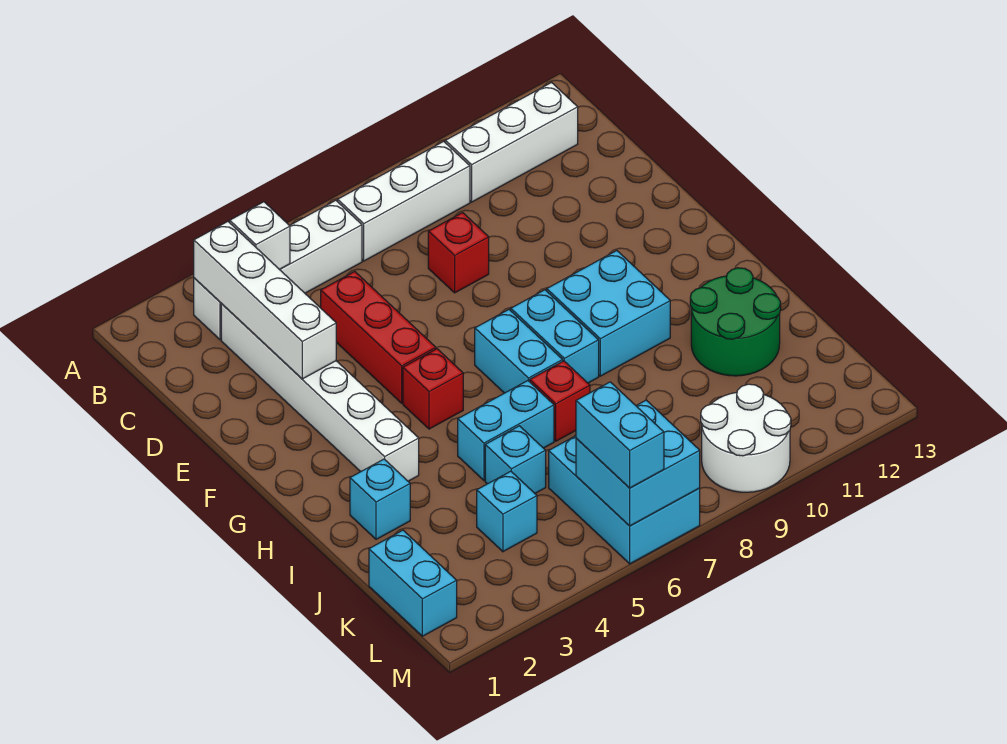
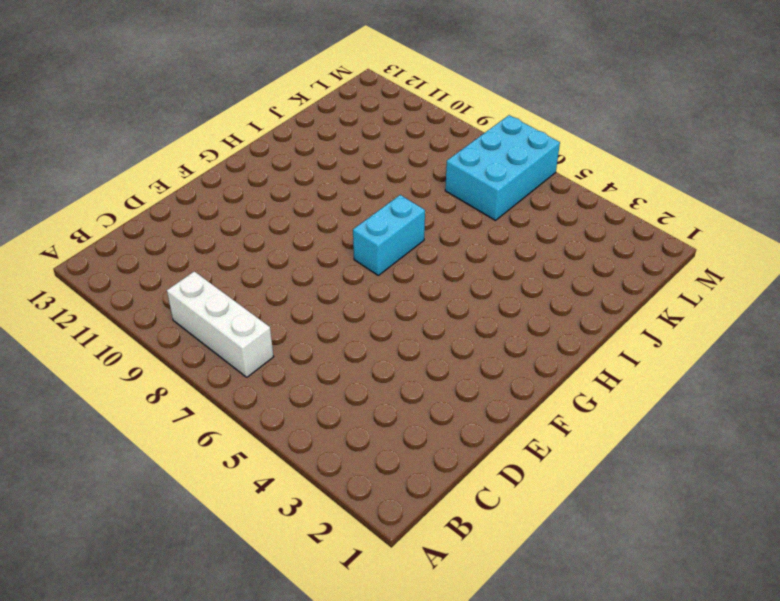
none -> white 1x4 brick [194,200,362,340]
none -> white 1x3 brick [445,83,578,202]
none -> white 1x6 brick [221,304,419,481]

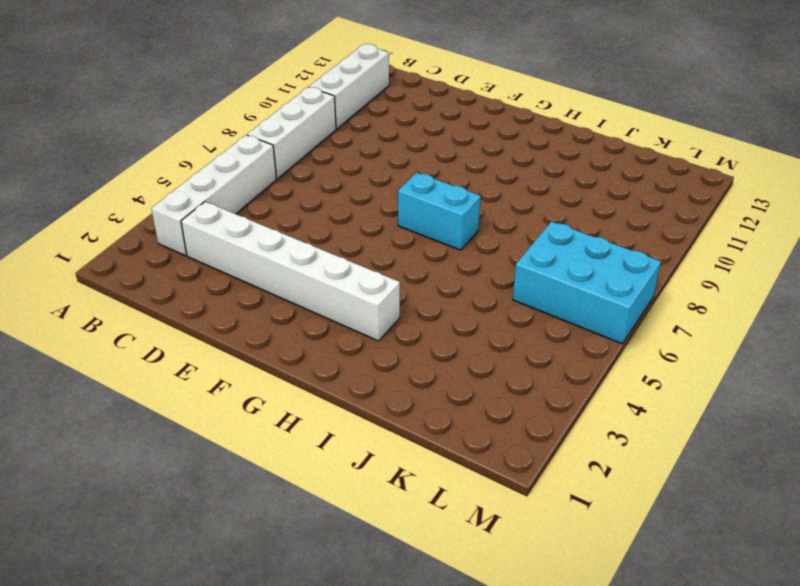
none -> red 1x3 brick [321,272,436,403]
none -> red 1x1 brick [428,213,489,293]
none -> red 1x1 brick [403,349,463,429]

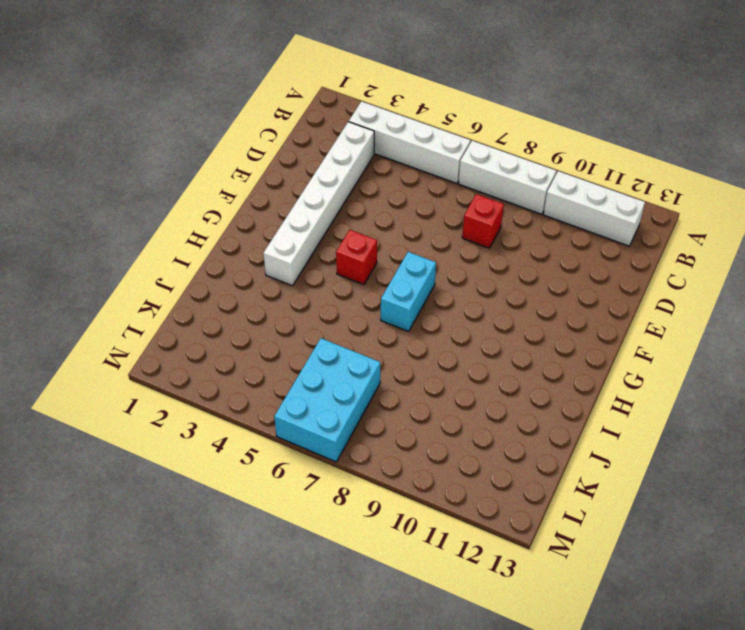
none -> red 1x3 brick [321,272,436,403]
none -> cyan 1x2 brick [511,290,599,383]
none -> cyan 2x2 brick [547,251,670,376]

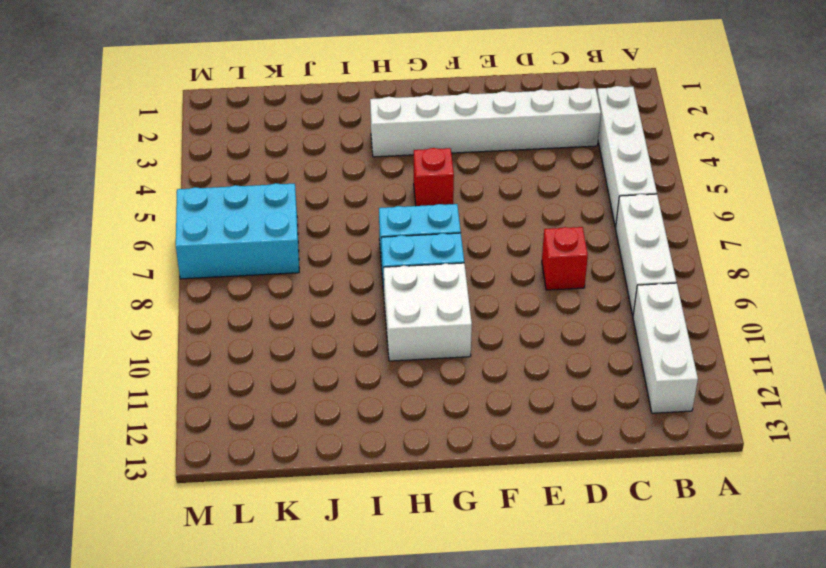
white 2x2 brick [384,263,472,361] -> cyan 2x2 brick [547,251,670,376]
none -> red 1x3 brick [321,272,436,403]
none -> cyan 1x1 brick [350,459,410,539]
none -> cyan 1x2 brick [458,381,554,480]

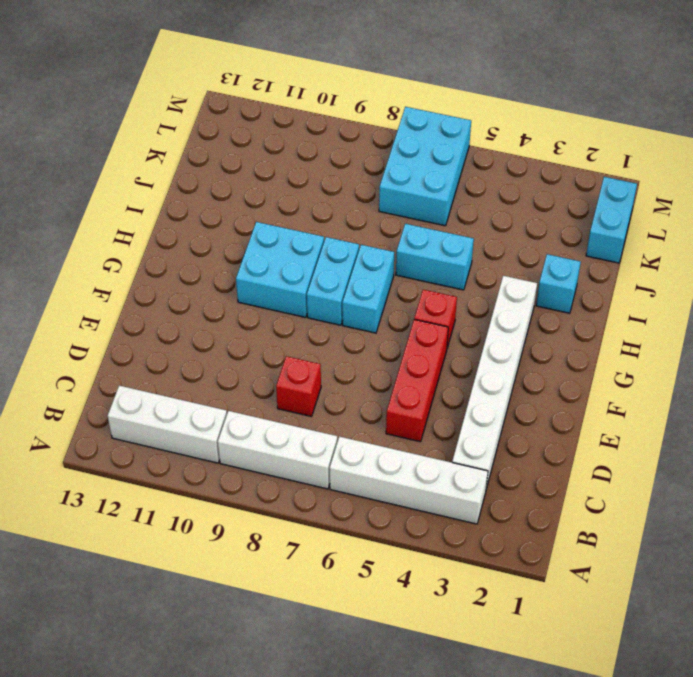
none -> red 1x1 brick [530,361,590,441]
none -> green 2x2 round brick [690,268,781,376]
none -> cyan 1x1 brick [485,426,546,493]

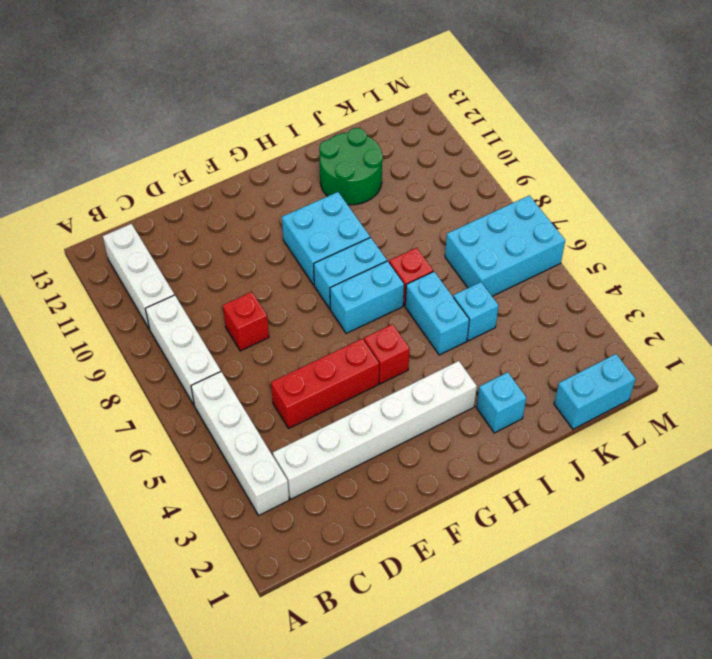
none -> cyan 1x1 brick [477,471,537,552]
none -> white 2x2 round brick [701,384,791,492]
none -> white 1x4 brick [194,222,336,379]

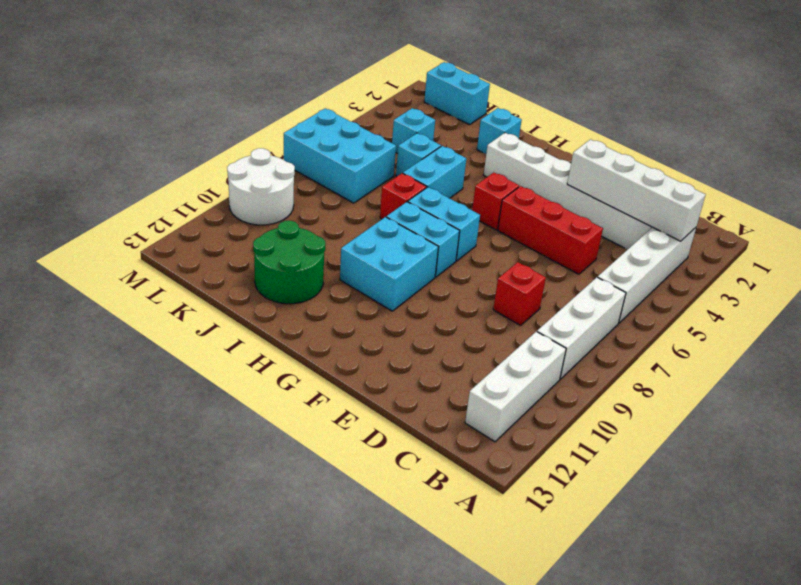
none -> white 1x1 brick [230,202,290,269]
none -> cyan 2x2 brick [576,400,700,526]
none -> cyan 1x2 brick [576,382,664,488]

